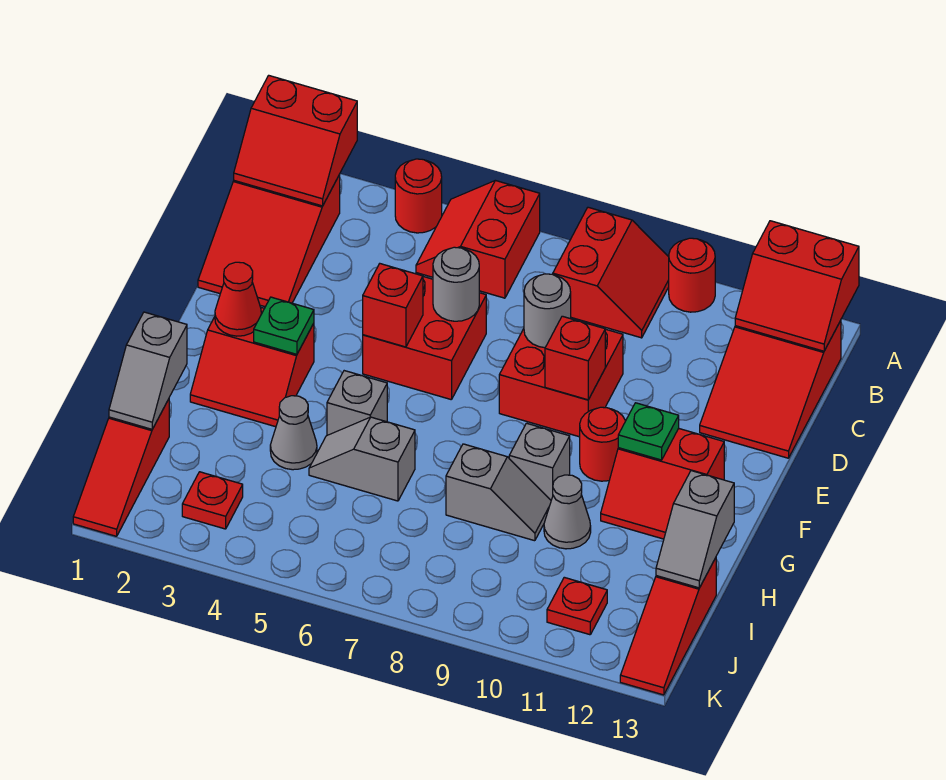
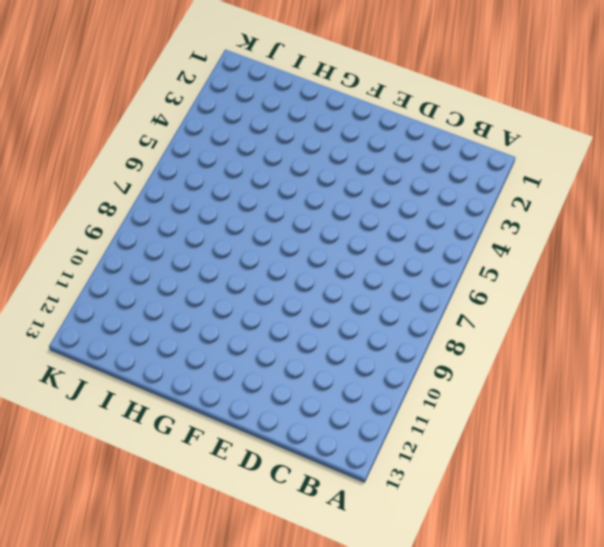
none -> red 1x1 round brick [395,159,442,233]
none -> red 2x2 slope [416,180,540,298]
none -> red 2x2 slope [553,207,669,338]
none -> red 1x1 round brick [669,238,715,312]

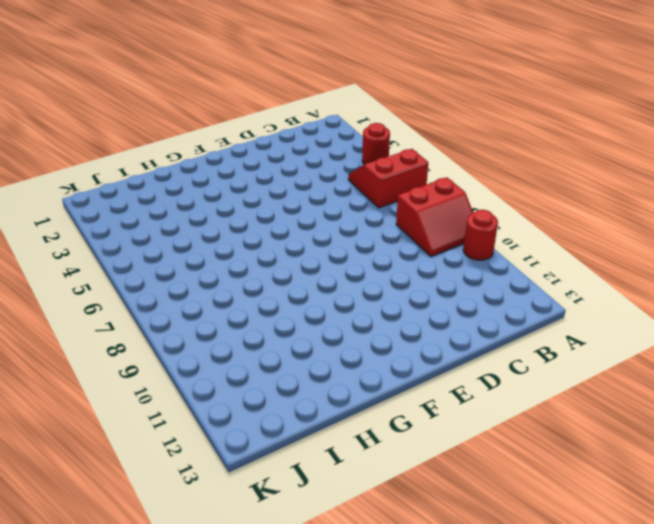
none -> red 2x3 slope [198,175,340,307]
none -> red 2x3 slope [700,320,841,458]
none -> red 2x2 brick [363,277,486,400]
none -> red 2x2 brick [499,329,623,437]

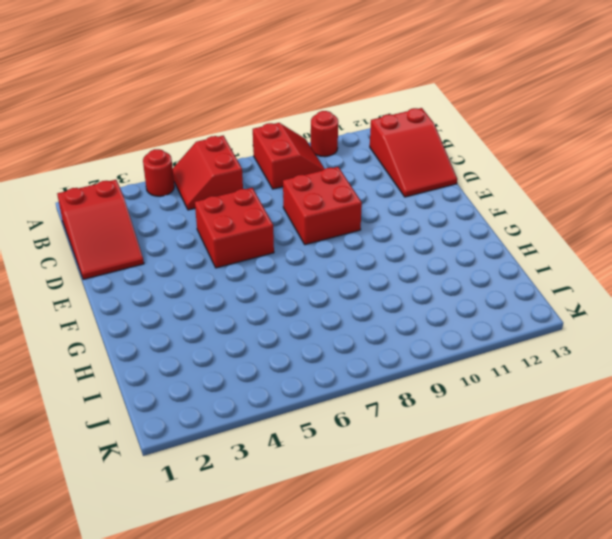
none -> red 2x2 slope [190,308,314,427]
none -> red 1x1 round brick [580,407,625,481]
none -> red 2x2 slope [601,428,724,539]
none -> grey 1x1 brick [327,371,387,435]

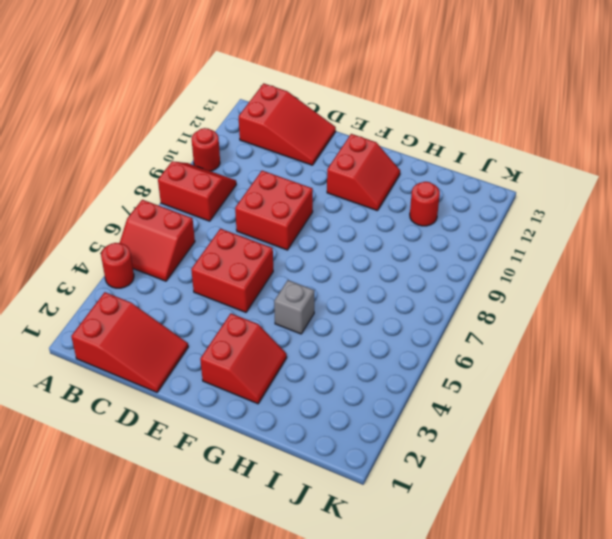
red 1x1 round brick [410,182,440,226] -> red 1x1 round brick moved to [580,407,625,481]
none -> grey 1x1 brick [509,423,570,500]
none -> grey 1x1 cone [270,396,317,470]
none -> grey 1x2 slope [309,417,415,501]
none -> grey 1x2 slope [446,444,551,541]

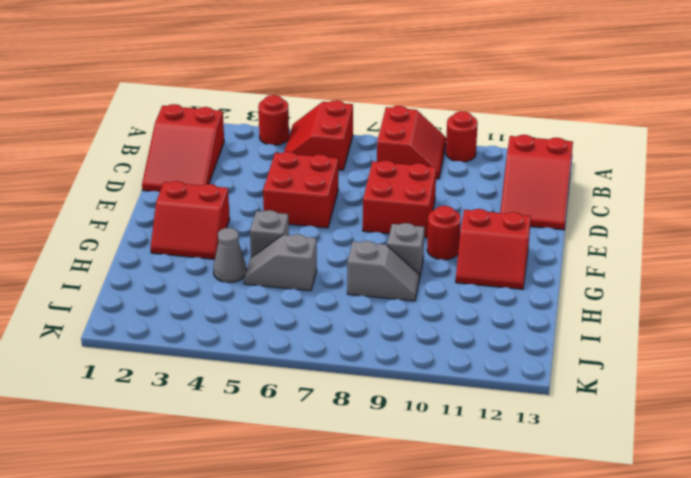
none -> grey 1x1 cone [544,475,591,549]
none -> red 1x3 slope [73,399,169,536]
none -> red 1x3 slope [620,558,716,695]
none -> red 1x1 plate [182,472,243,529]

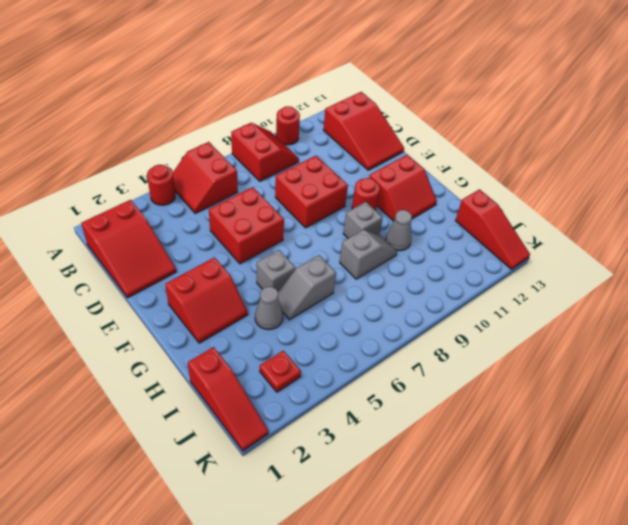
none -> red 1x1 plate [547,577,607,635]
none -> red 2x2 slope [234,75,357,206]
none -> red 2x2 slope [735,221,859,351]
none -> grey 1x1 round brick [433,247,479,321]

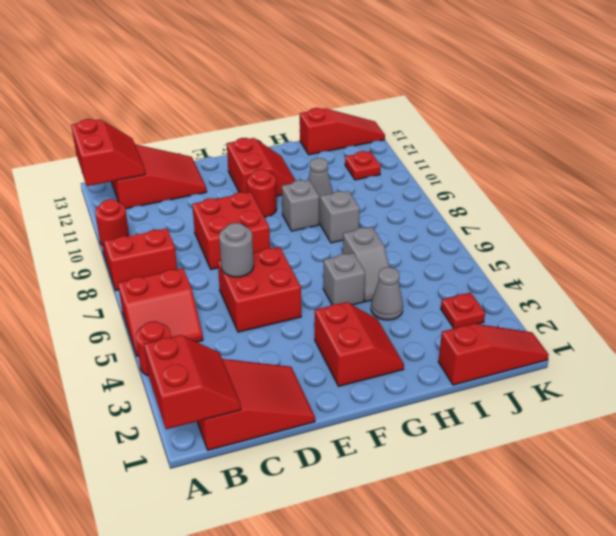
none -> grey 1x1 round brick [524,274,571,348]
none -> red 1x1 brick [363,264,423,347]
none -> red 1x1 brick [545,316,605,400]
none -> red 1x1 cone [215,262,261,336]

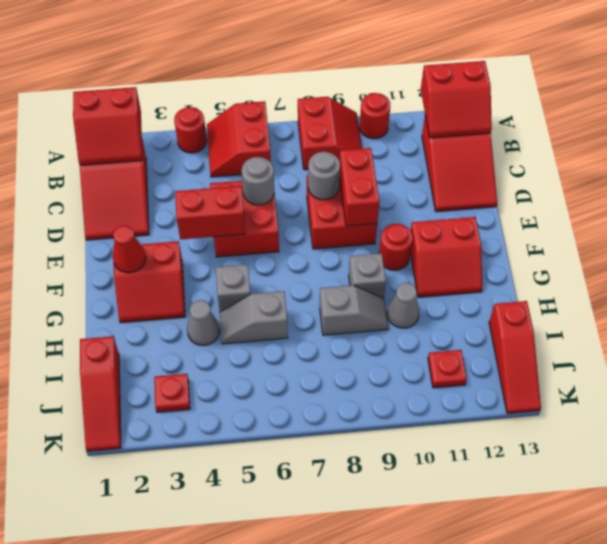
red 1x2 brick [339,148,380,226] -> red 1x1 brick [545,316,605,400]
red 1x2 brick [175,186,245,239] -> red 1x1 brick [363,264,423,347]
none -> green 1x1 plate [254,297,314,354]
none -> green 1x1 plate [618,403,679,460]
none -> grey 1x2 slope [109,312,187,429]
none -> grey 1x2 slope [656,471,734,588]

